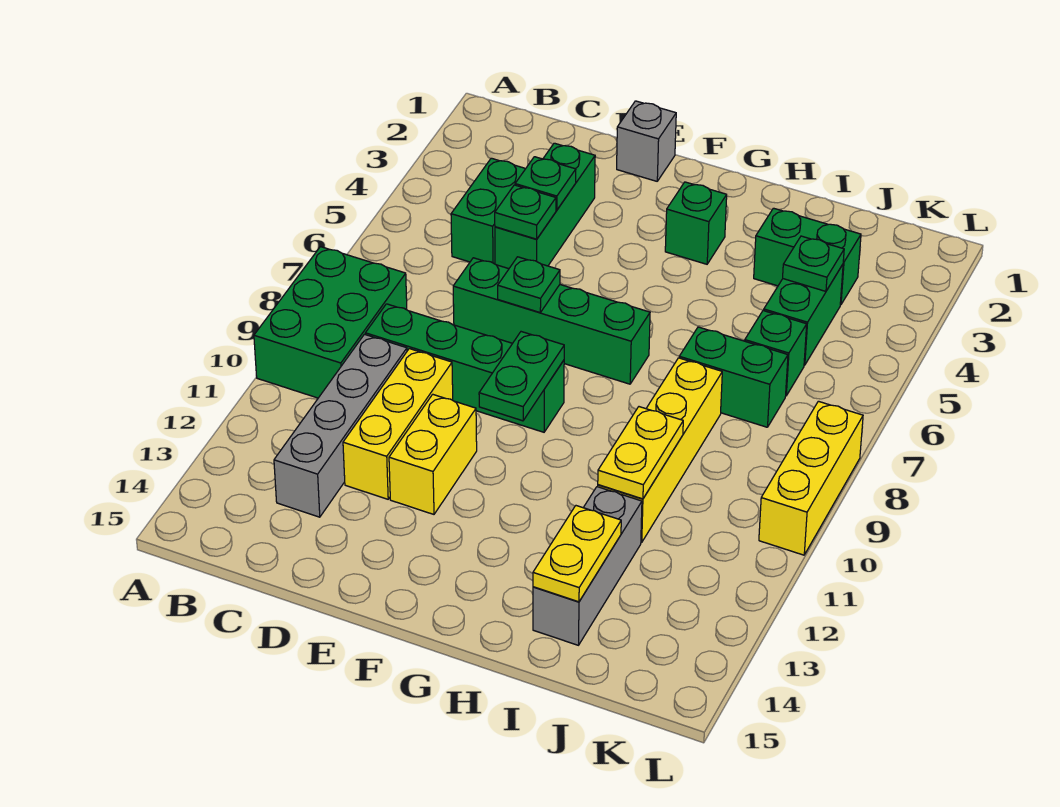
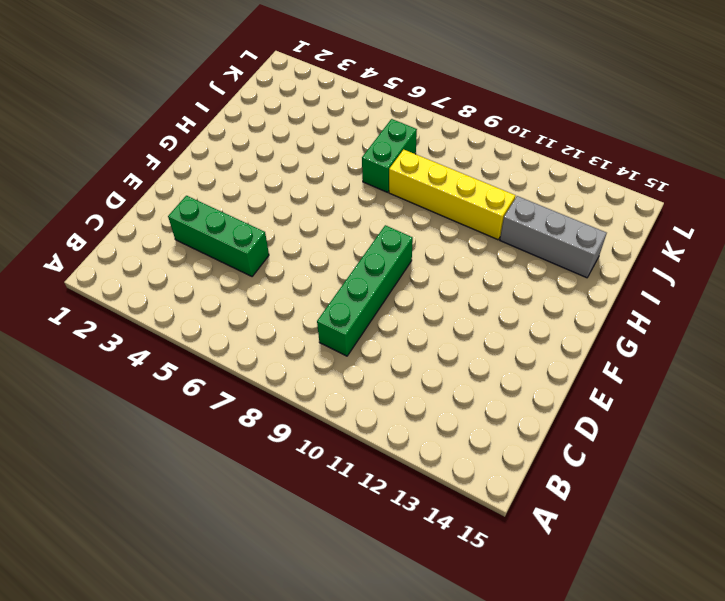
none -> green 2x3 brick [254,247,407,398]
none -> green 1x2 brick [451,158,526,264]
none -> grey 1x4 brick [274,334,407,517]

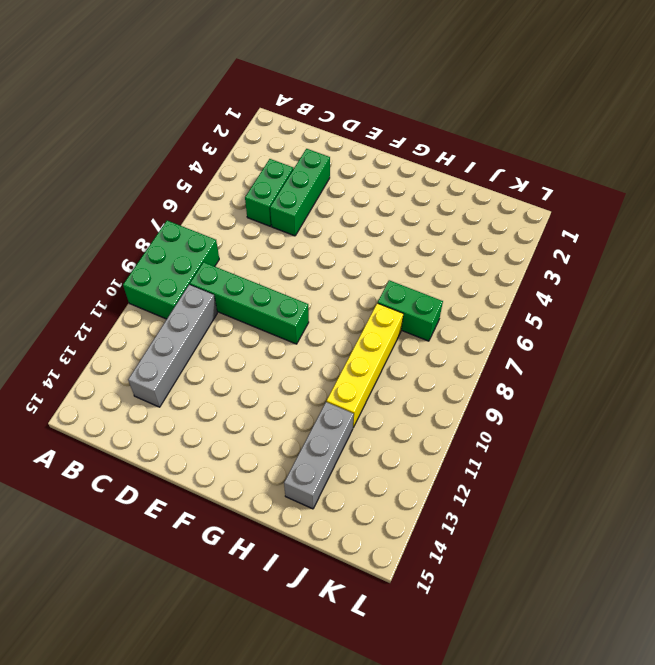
none -> green 1x4 brick [453,258,650,384]
none -> yellow 1x3 brick [343,349,453,499]
none -> grey 1x1 brick [617,101,676,181]

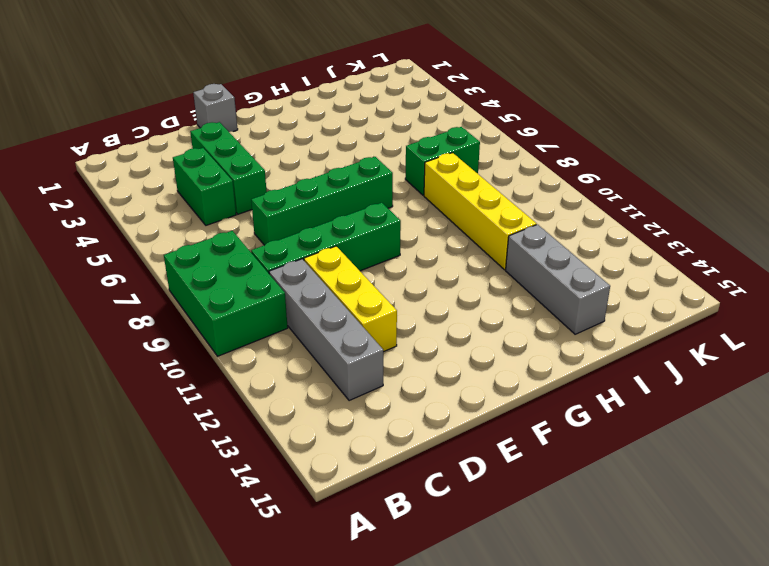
none -> yellow 1x2 brick [389,394,477,514]
none -> green 1x1 brick [665,182,727,264]
none -> green 1x2 brick [754,208,861,305]

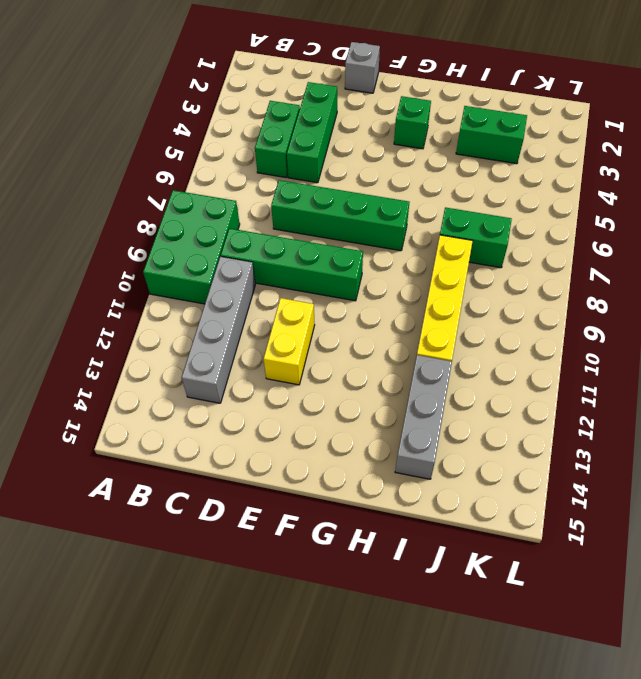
none -> yellow 1x3 brick [343,349,453,499]
none -> green 1x2 brick [764,265,843,365]
none -> green 1x1 brick [745,311,807,396]

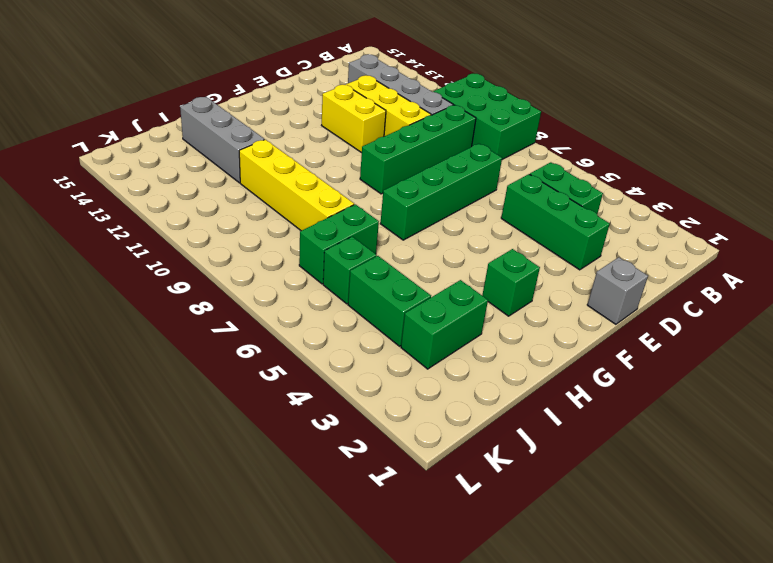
none -> yellow 1x3 brick [759,401,863,555]
none -> green 1x1 plate [515,157,576,210]
none -> green 1x1 plate [495,185,556,239]

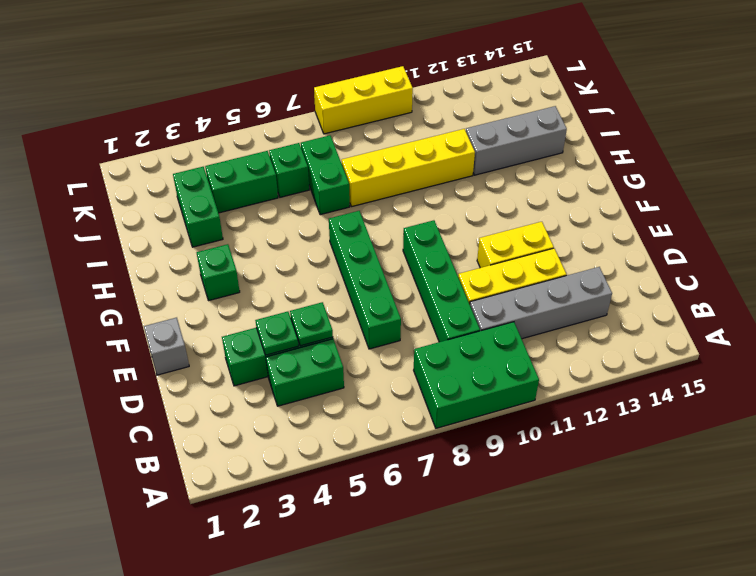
none -> green 1x1 plate [498,257,560,312]
none -> green 1x2 plate [479,332,564,421]
none -> yellow 1x2 plate [598,407,683,499]

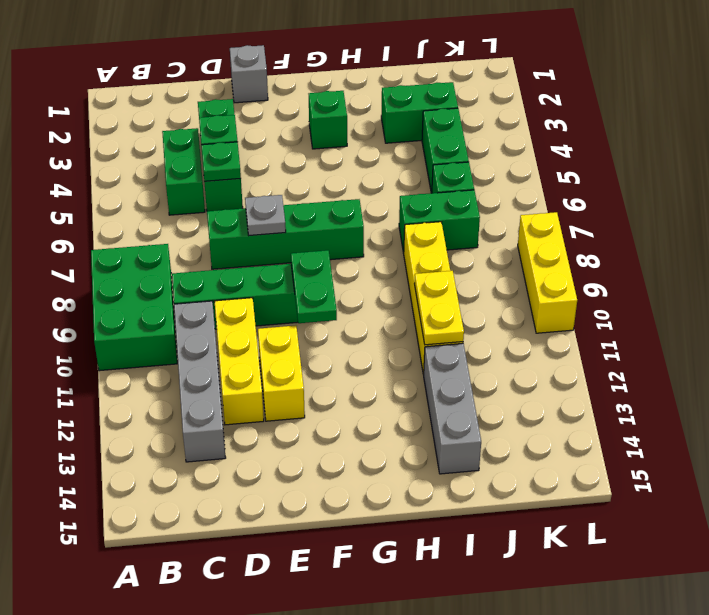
grey 1x1 plate [245,195,286,235] -> green 1x1 plate [498,257,560,312]
none -> yellow 1x2 plate [533,506,621,602]
none -> green 1x1 plate [783,236,844,291]

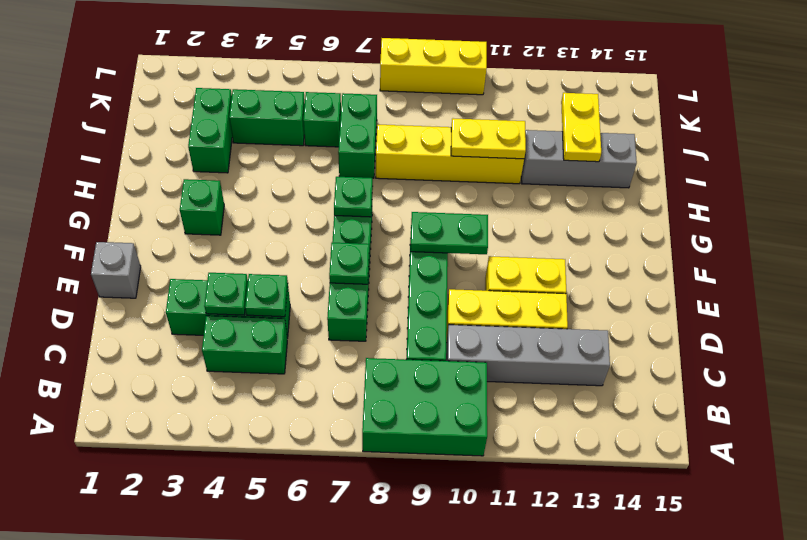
green 1x1 plate [334,177,373,217] -> green 1x1 plate moved to [783,236,844,291]
yellow 1x2 plate [561,93,601,162] -> yellow 1x2 plate turned to [533,506,621,602]

